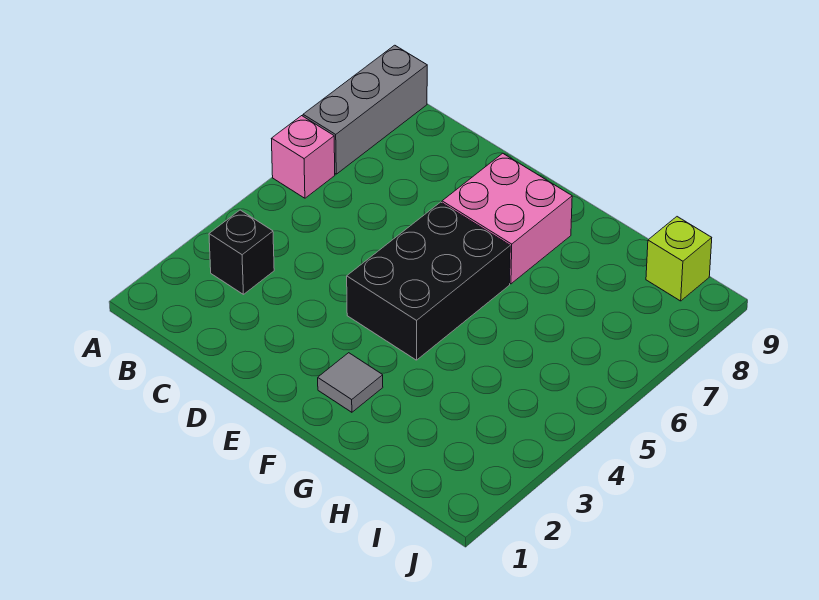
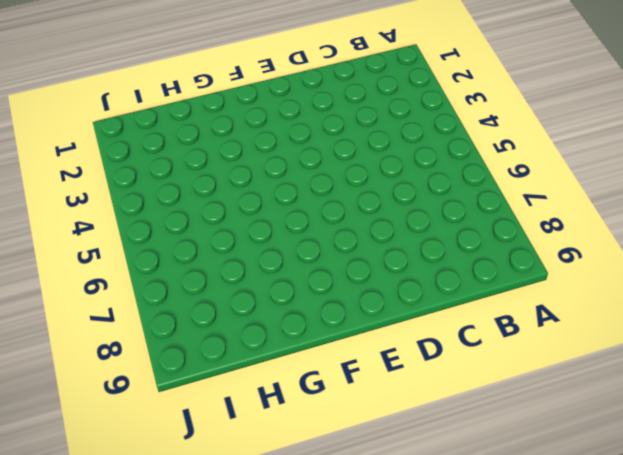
none -> pink 1x1 brick [271,116,335,198]
none -> grey 1x3 brick [303,45,427,174]

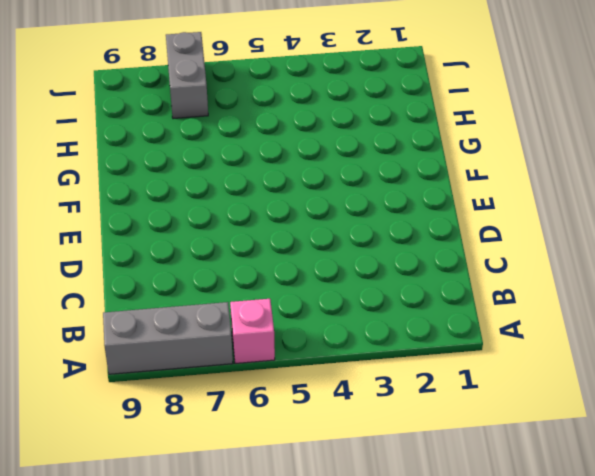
grey 1x2 brick [166,32,208,119] -> none
none -> black 1x1 brick [209,210,274,294]
none -> black 2x3 brick [347,202,510,360]

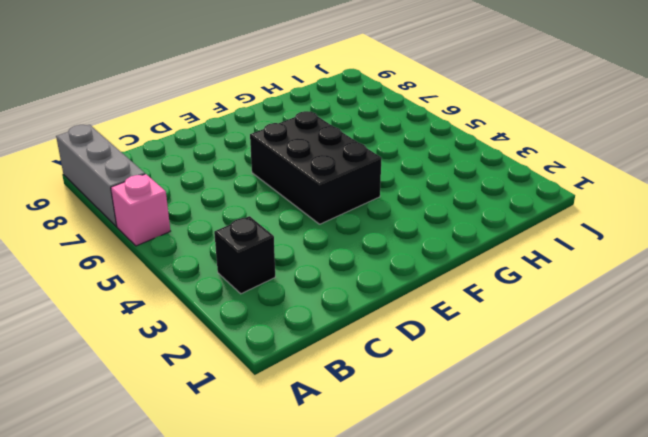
none -> pink 2x2 brick [442,153,572,284]
none -> grey 1x1 tile [318,353,383,412]

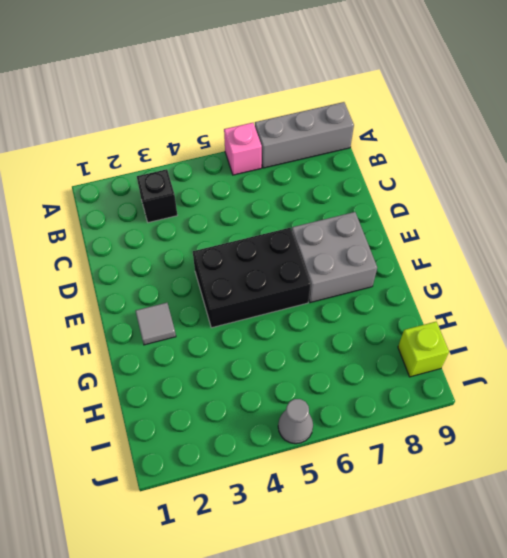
grey 2x2 brick [292,212,377,303] -> pink 2x2 brick [442,153,572,284]
grey 1x1 cone [278,399,313,444] -> none

